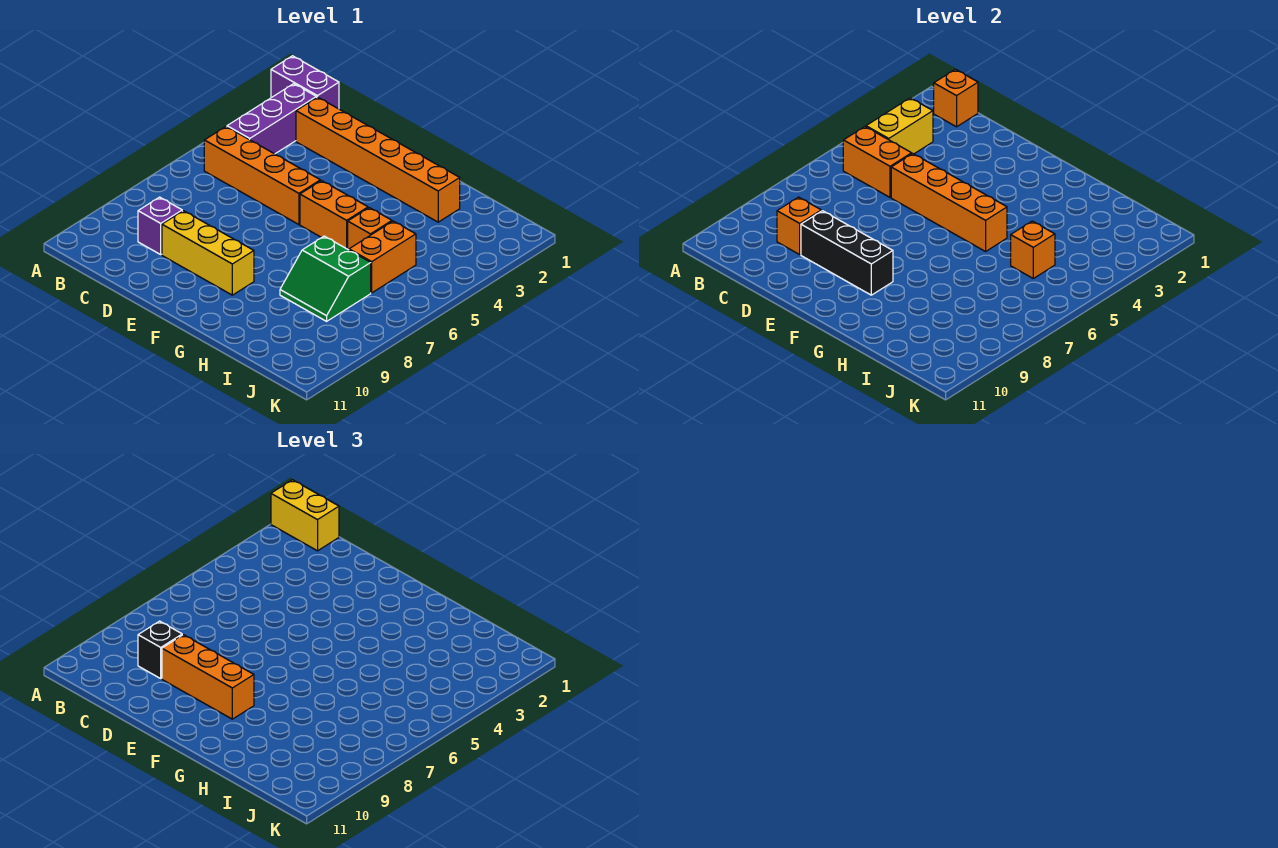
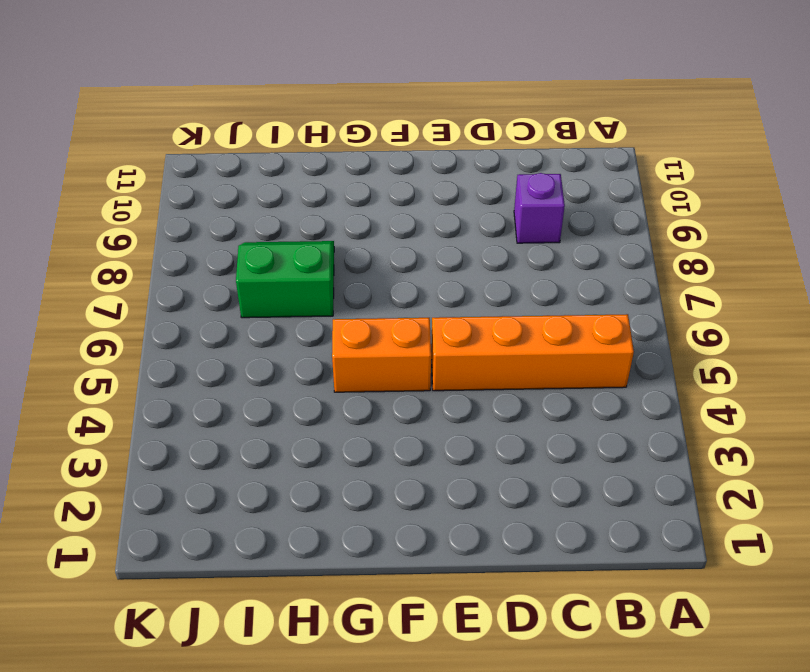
none -> purple 1x2 brick [271,56,339,109]
none -> purple 1x3 brick [227,84,316,154]
none -> orange 1x6 brick [296,97,460,222]

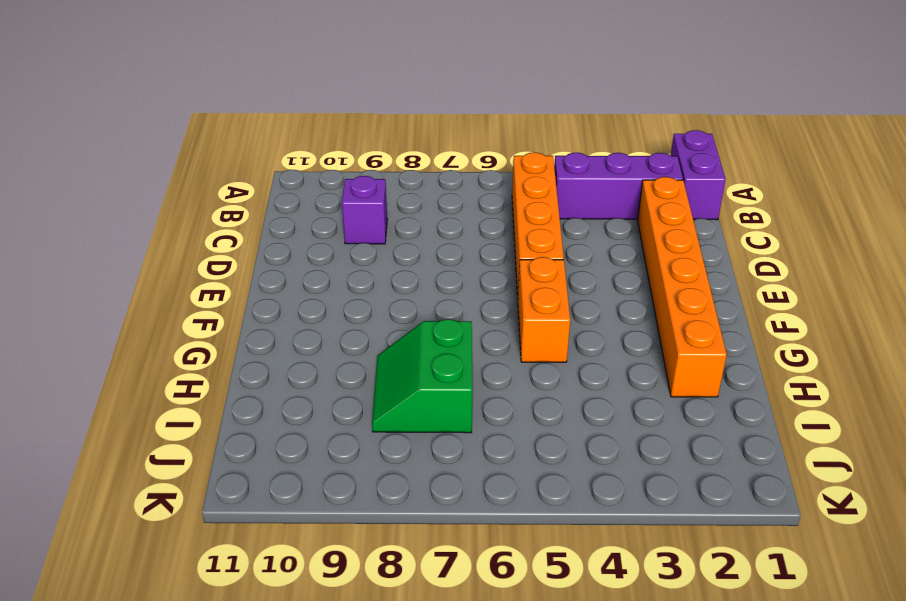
none -> yellow 1x3 brick [162,211,254,295]
none -> orange 1x1 brick [348,208,392,250]
none -> orange 1x2 brick [349,221,416,293]

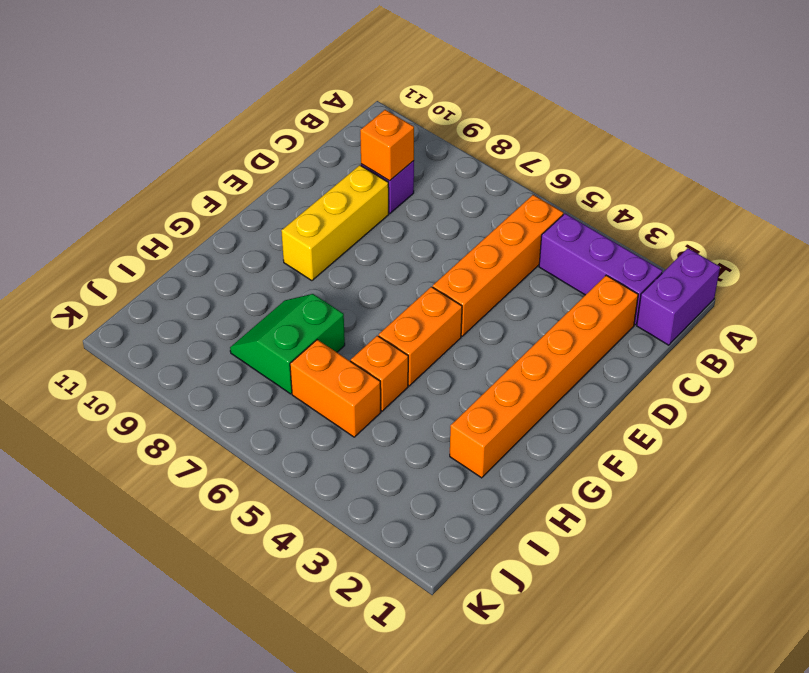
none -> orange 1x1 brick [934,69,978,127]
none -> yellow 1x2 brick [866,98,933,154]
none -> orange 1x2 brick [843,127,912,197]

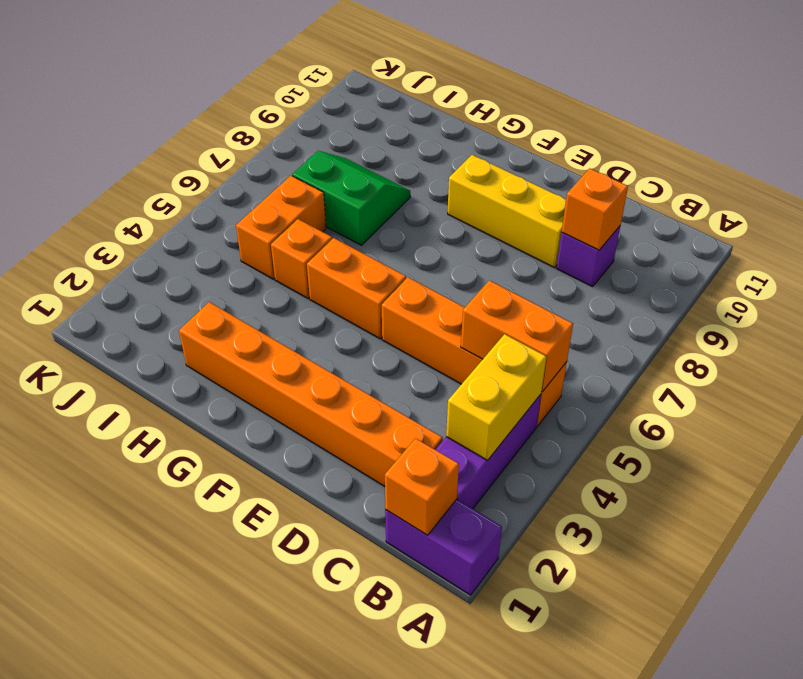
none -> orange 1x4 brick [891,154,1007,251]
none -> black 1x3 brick [801,211,893,295]
none -> orange 1x1 brick [1011,221,1055,278]

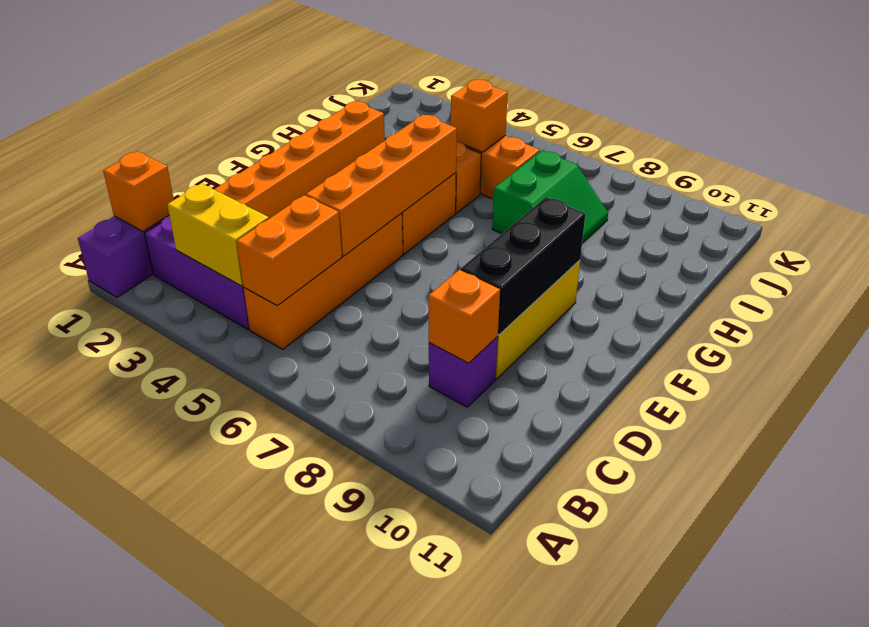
none -> yellow 1x2 brick [271,480,339,551]
none -> black 1x1 brick [138,621,182,678]
none -> orange 1x3 brick [162,635,254,719]

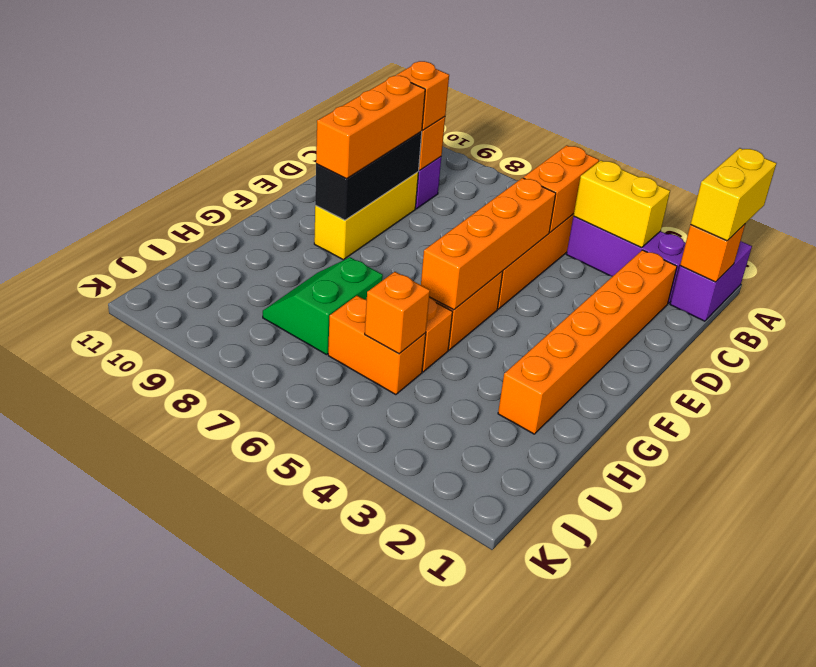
orange 1x1 brick [396,61,449,130] -> black 1x1 brick [138,621,182,678]

